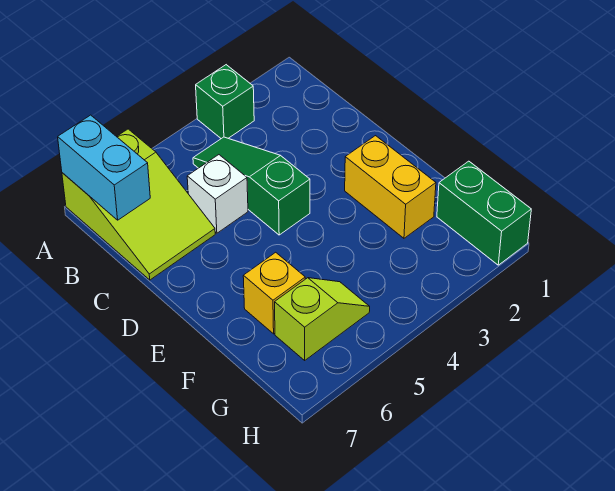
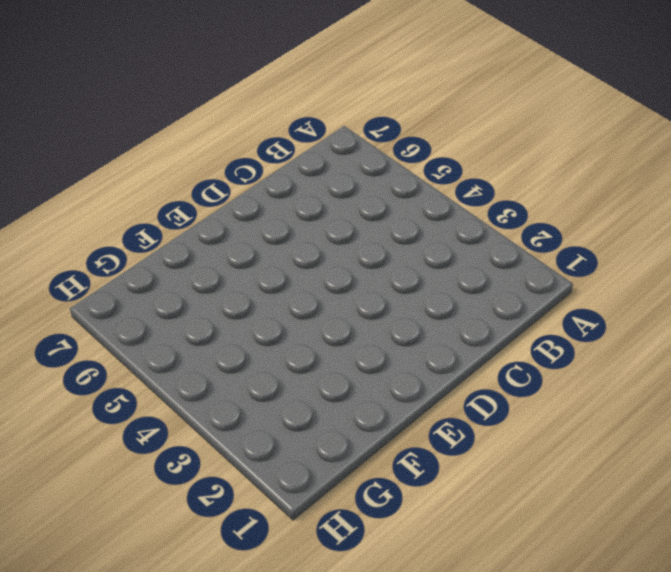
none -> green 1x1 brick [196,65,254,139]
none -> lime 2x3 slope [62,129,215,280]

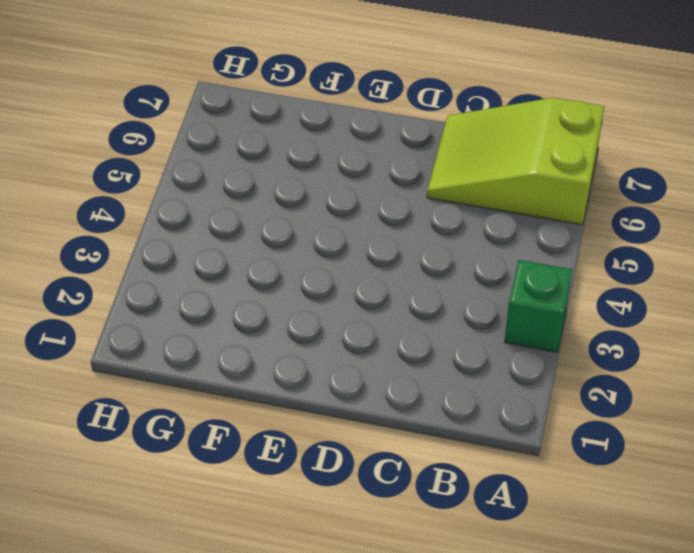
none -> green 1x3 slope [193,137,310,235]
none -> white 1x1 brick [187,155,248,233]

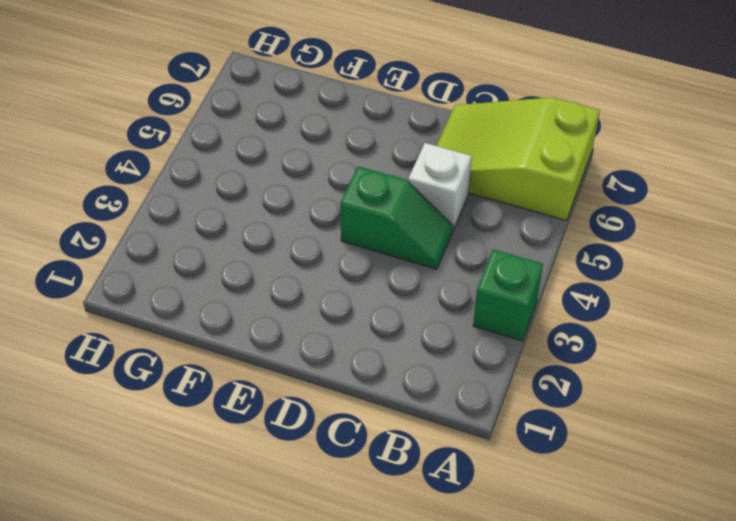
green 1x2 slope [340,166,453,269] -> green 1x3 slope [193,137,310,235]
none -> yellow 1x2 brick [345,136,436,238]
none -> yellow 1x1 brick [243,252,305,334]

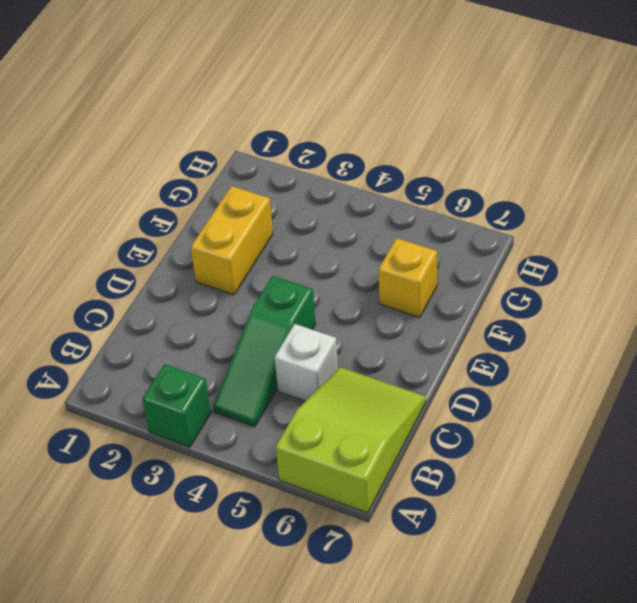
none -> green 1x2 brick [437,161,531,265]
none -> lime 1x2 slope [275,278,370,360]

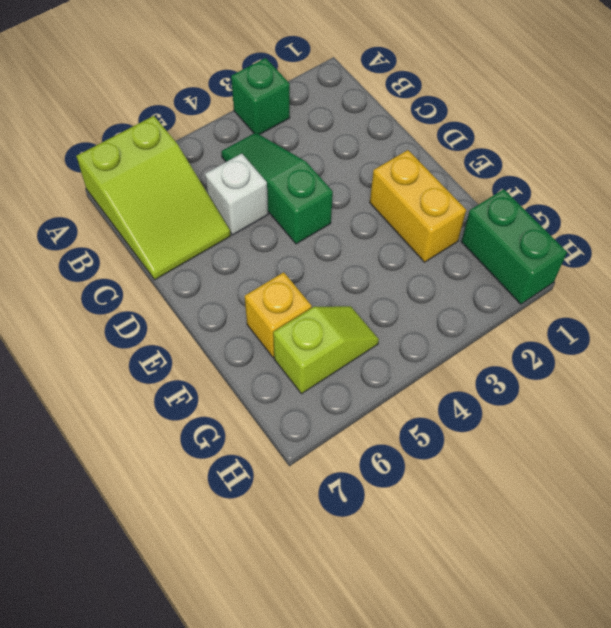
none -> cyan 1x2 brick [58,115,150,220]

